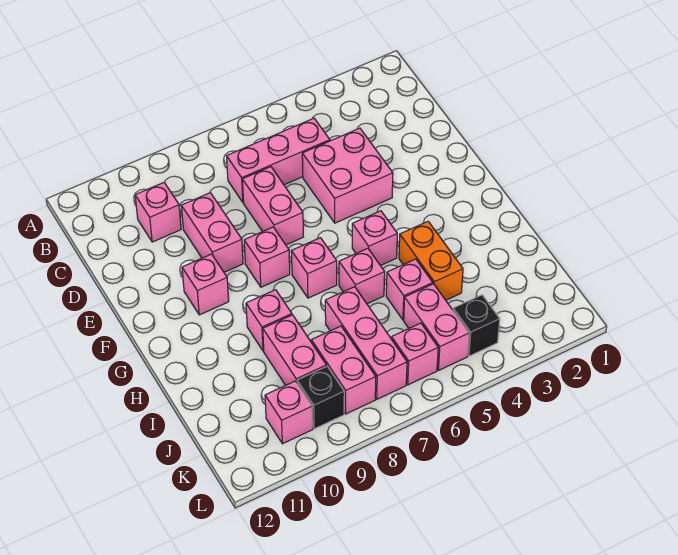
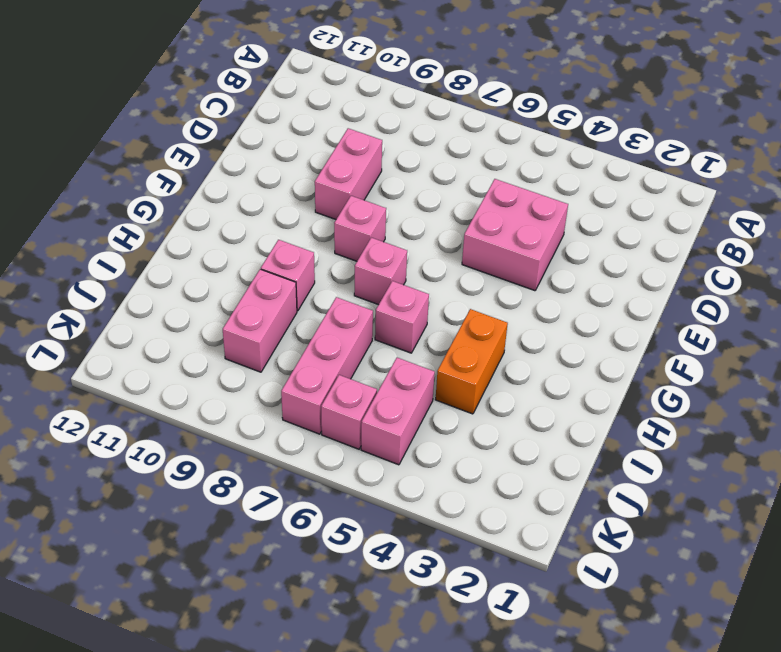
none -> pink 1x3 brick [227,118,330,203]
none -> pink 1x1 brick [135,183,181,242]
none -> pink 1x2 brick [242,167,303,245]

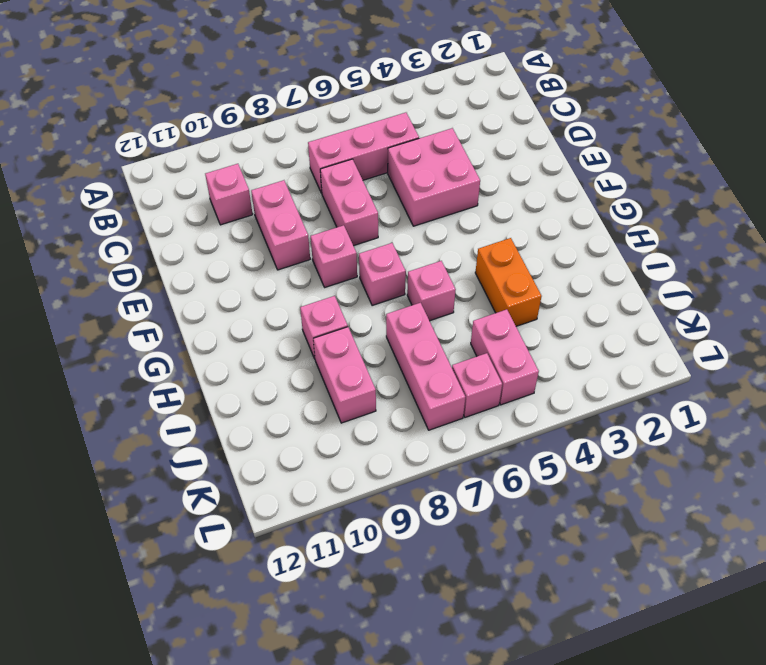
none -> pink 1x1 brick [182,254,229,315]
none -> pink 1x1 brick [352,211,397,266]
none -> pink 1x1 brick [386,259,433,320]

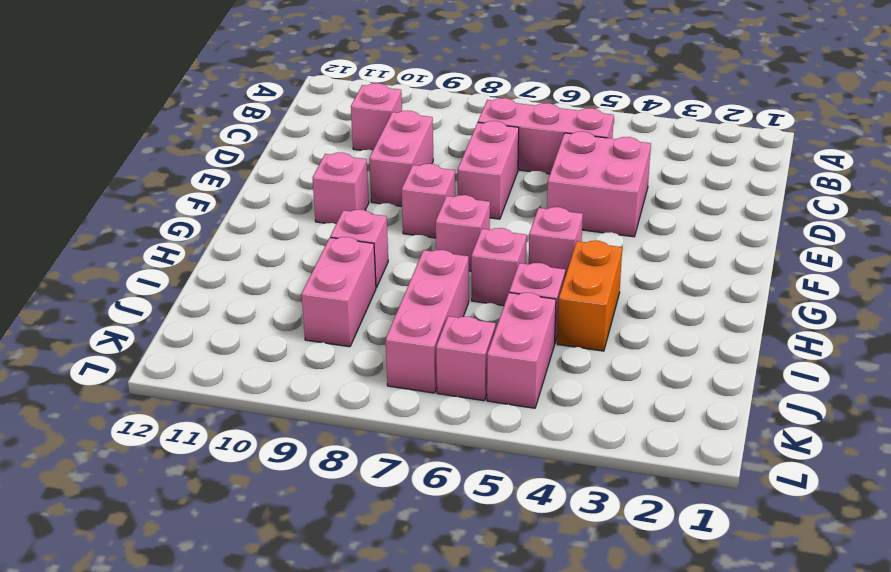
none -> pink 1x2 brick [311,326,376,414]
none -> black 1x1 brick [453,295,500,356]
none -> black 1x1 brick [297,366,344,429]

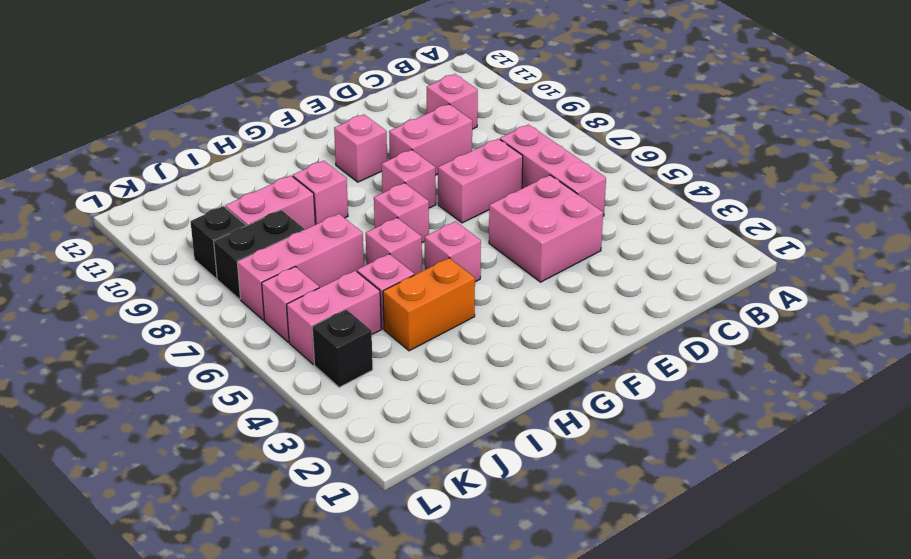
black 1x2 brick [214,210,304,299] -> pink 1x2 brick [311,326,376,414]
none -> pink 1x1 brick [265,381,313,444]

